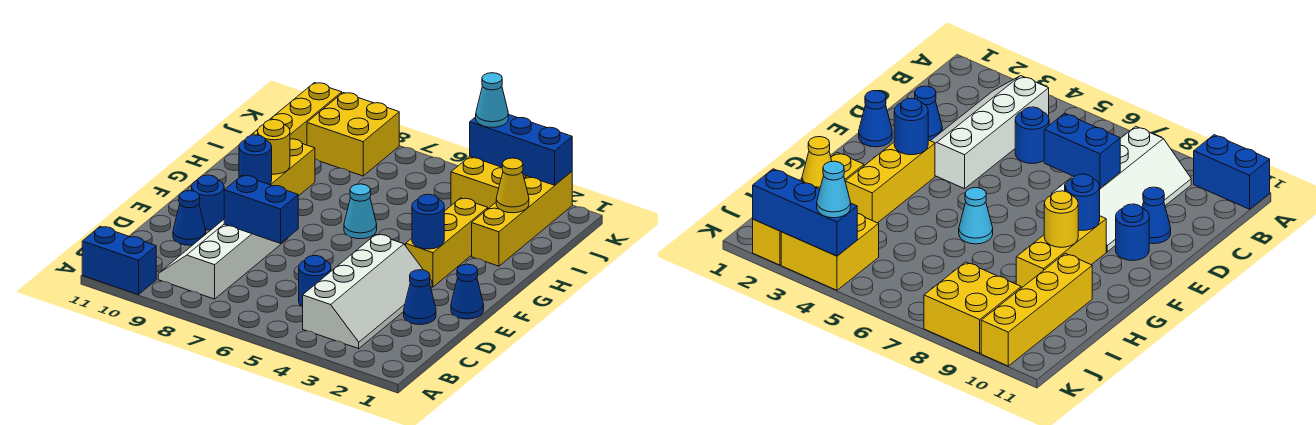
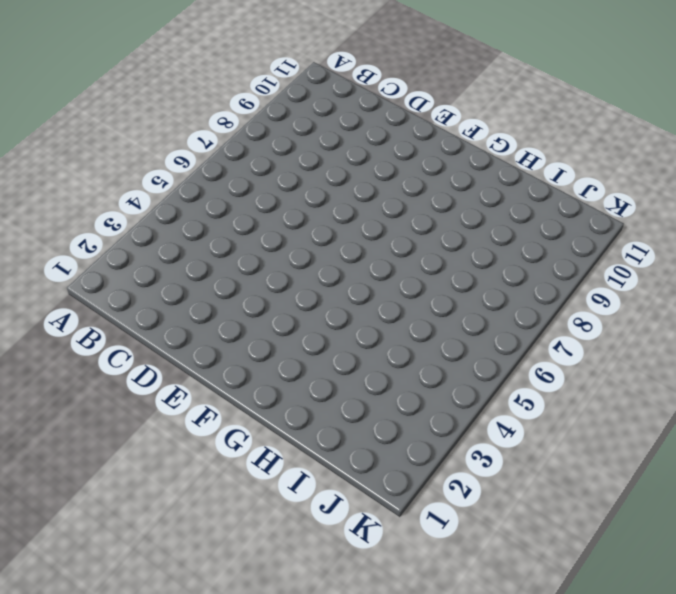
none -> blue 1x2 brick [82,227,156,295]
none -> white 2x4 slope [303,234,432,349]
none -> white 2x4 slope [158,220,288,299]

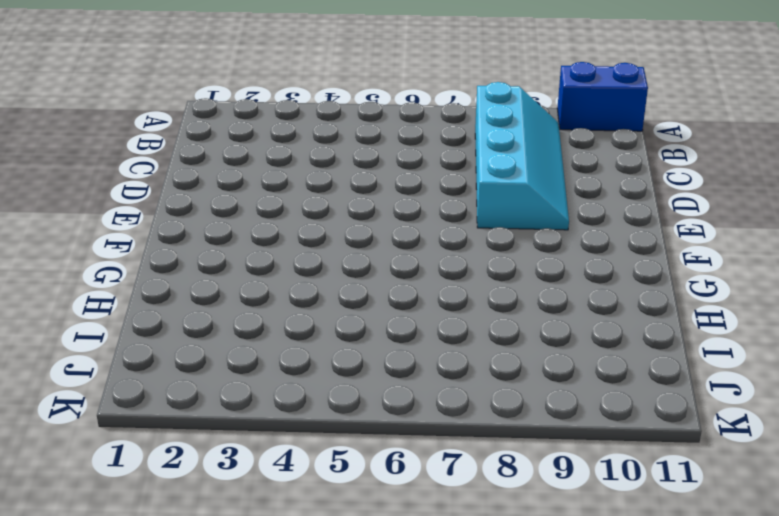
cyan 2x4 slope [475,82,569,230] -> white 2x4 slope [158,220,288,299]
none -> white 2x4 slope [303,234,432,349]
none -> blue 1x1 round brick [299,255,331,307]
none -> blue 1x1 cone [404,270,436,325]

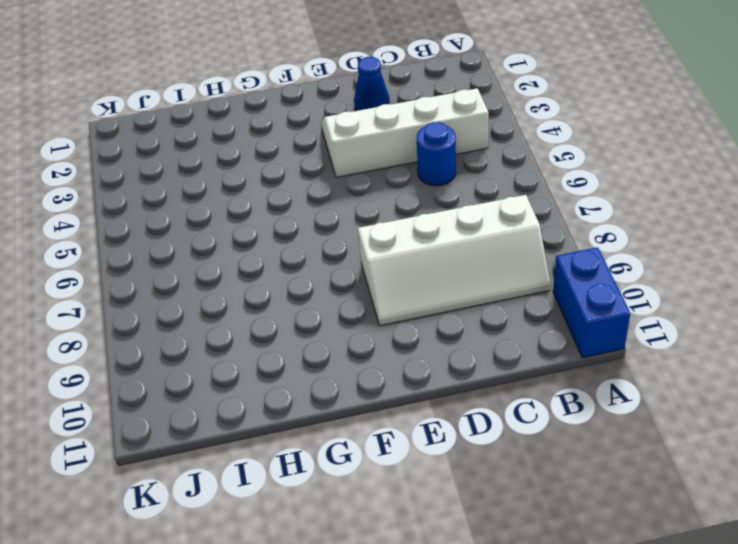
none -> blue 1x1 cone [173,191,206,245]
none -> blue 1x1 cone [451,264,484,319]
none -> blue 1x1 round brick [192,175,224,230]

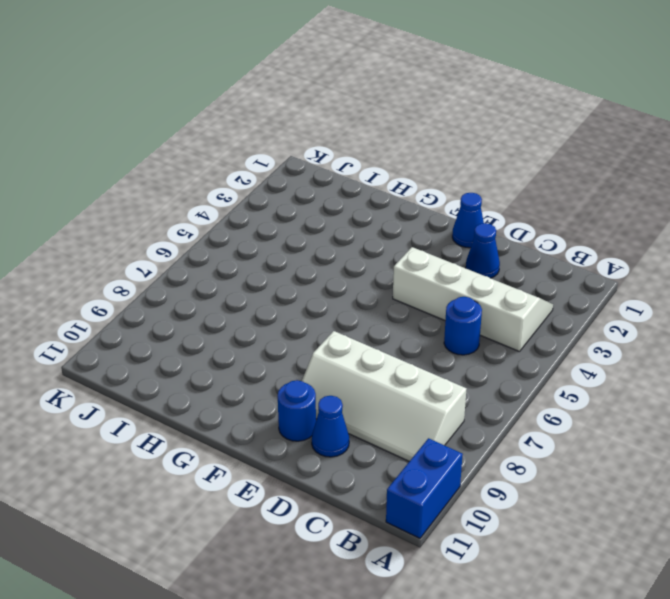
none -> yellow 1x3 brick [406,198,488,287]
none -> yellow 1x3 brick [270,139,315,196]
none -> cyan 1x1 cone [344,184,377,239]

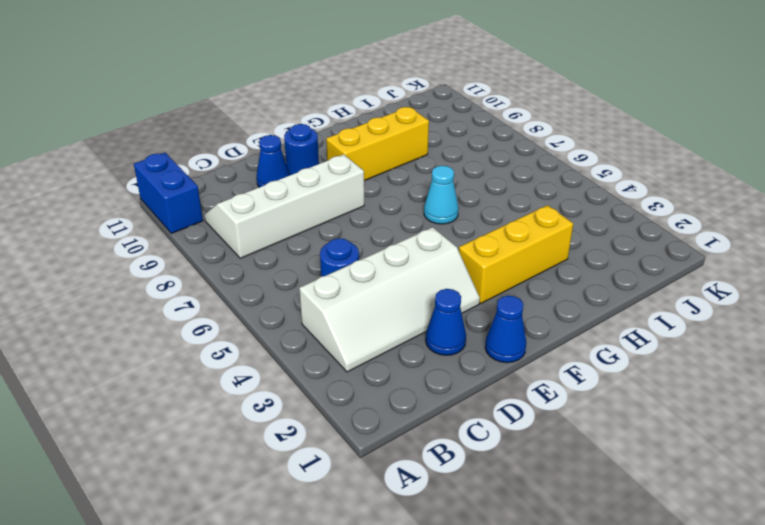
none -> yellow 1x4 brick [472,172,572,266]
none -> yellow 1x4 brick [252,83,342,145]
none -> yellow 2x2 brick [451,157,527,208]

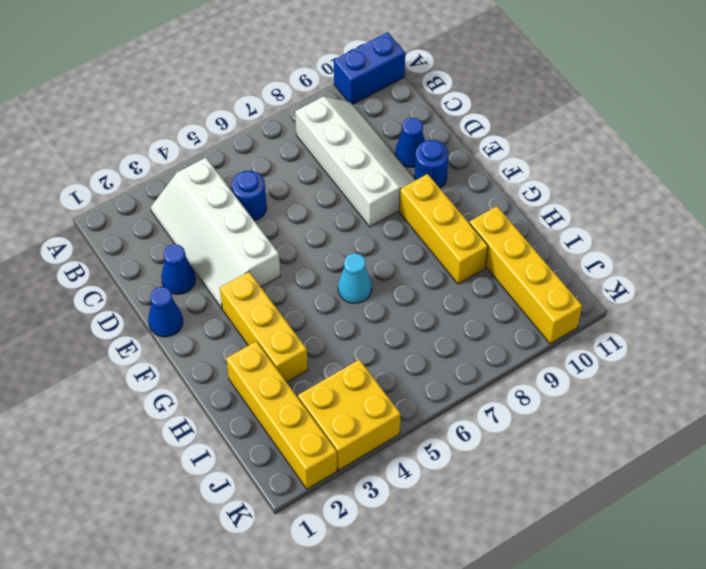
none -> yellow 2x2 brick [307,93,399,176]
none -> blue 1x2 brick [224,175,298,243]
none -> blue 1x1 round brick [412,194,444,249]

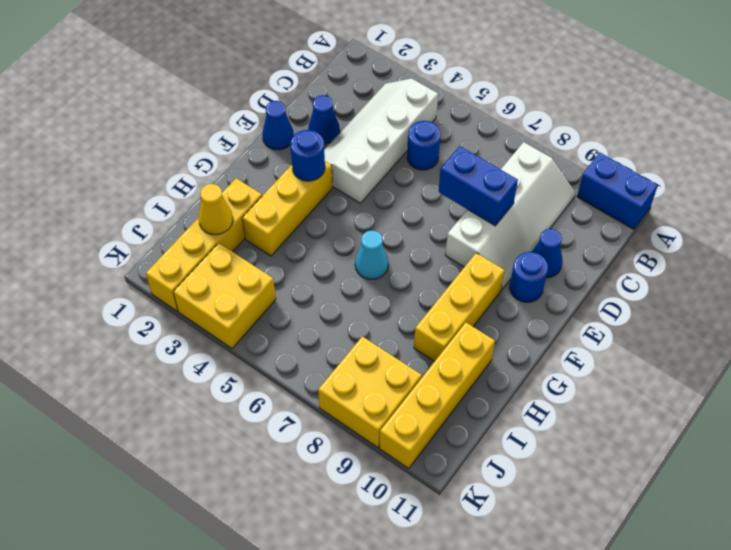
none -> blue 1x1 round brick [239,135,272,185]
none -> yellow 1x1 round brick [258,120,290,174]
none -> blue 1x3 brick [470,114,572,185]

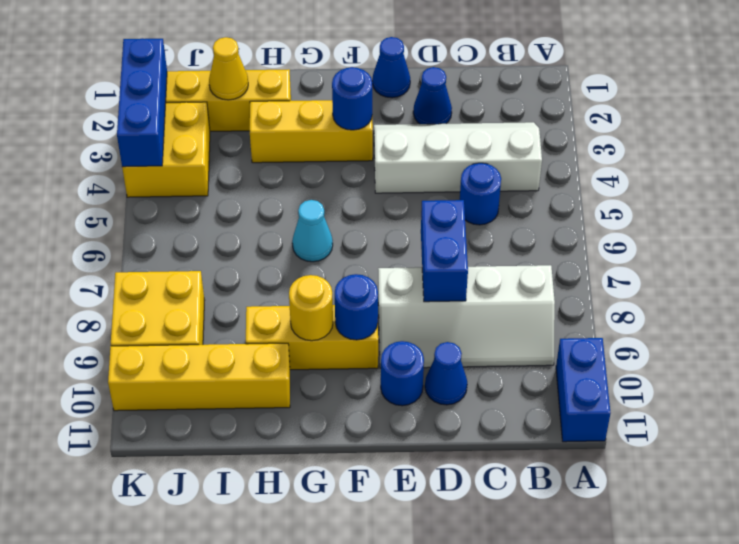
none -> cyan 1x1 cone [476,73,508,127]

